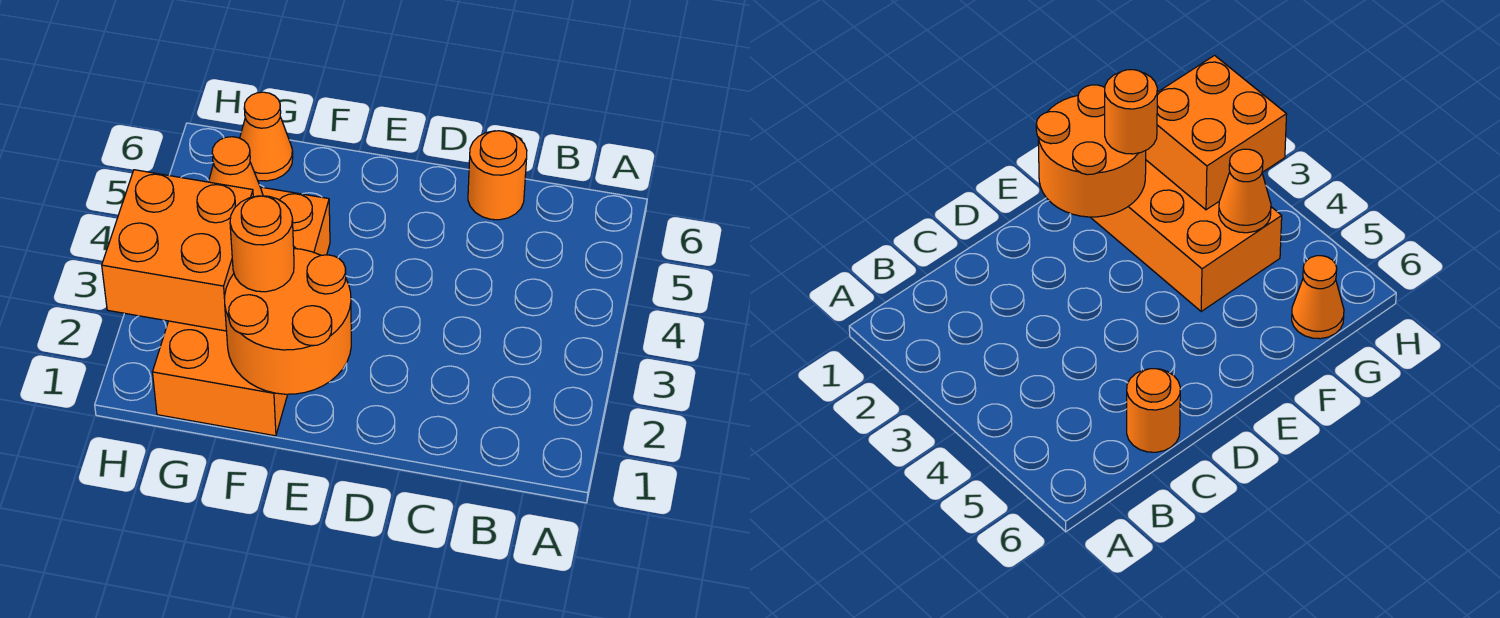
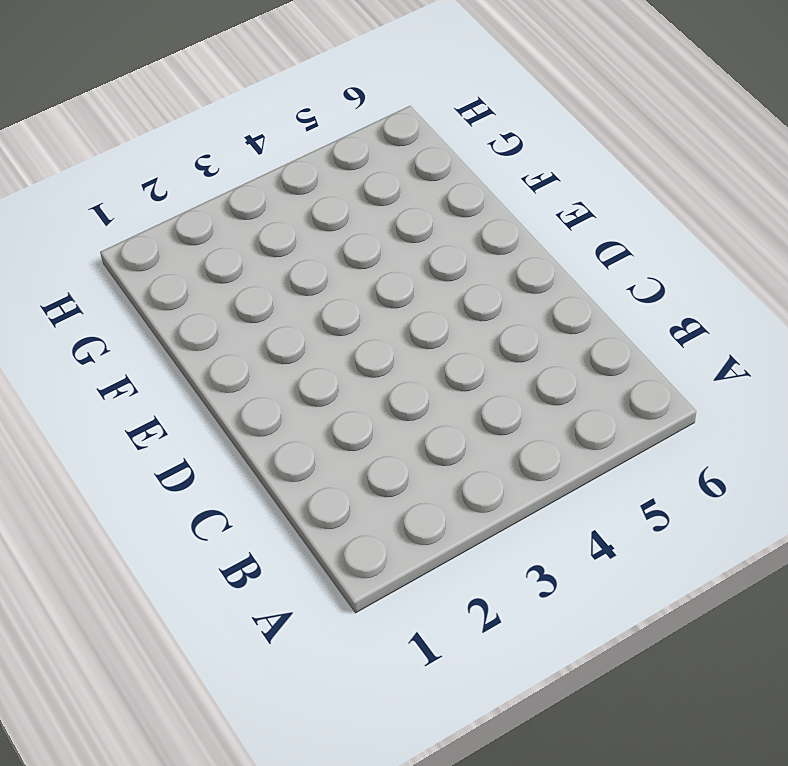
none -> orange 1x1 round brick [468,131,527,220]
none -> orange 2x4 brick [152,187,330,436]

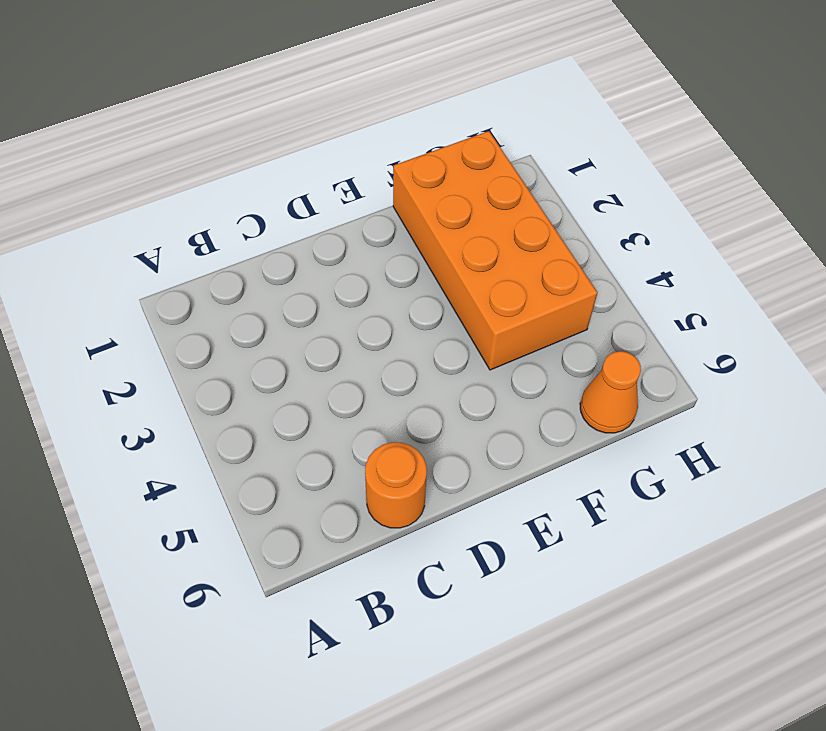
none -> orange 2x2 round brick [225,249,351,394]
none -> orange 2x2 brick [102,170,253,331]

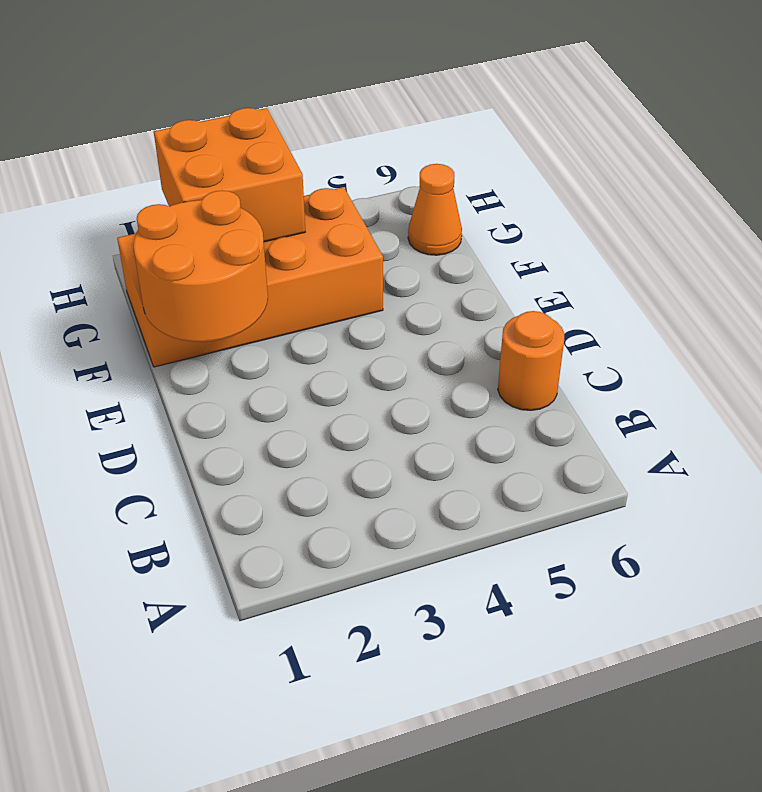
none -> orange 1x1 cone [209,137,263,197]
none -> orange 1x1 round brick [230,196,294,292]

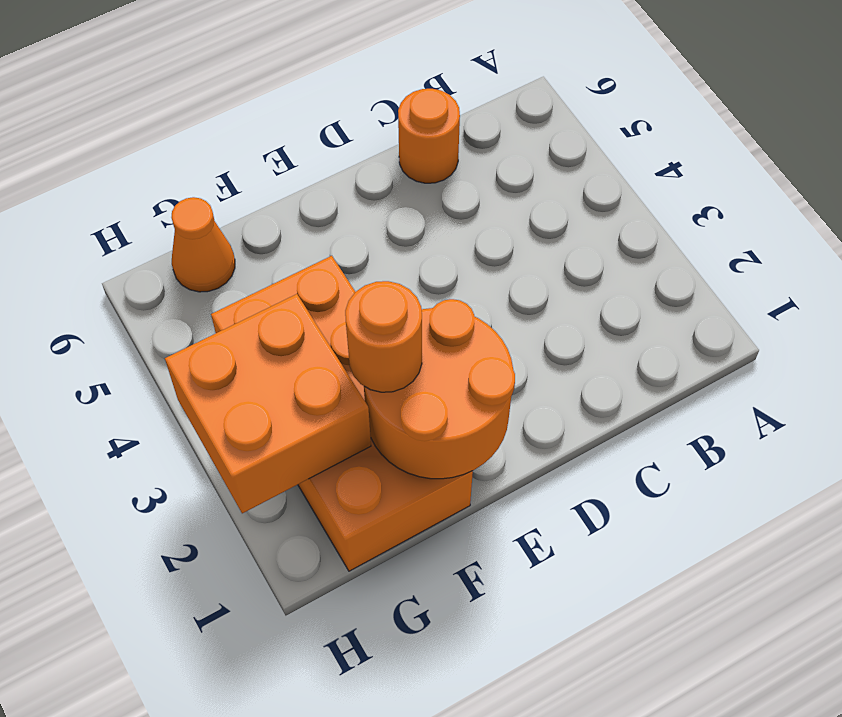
none -> orange 1x1 cone [209,137,263,197]

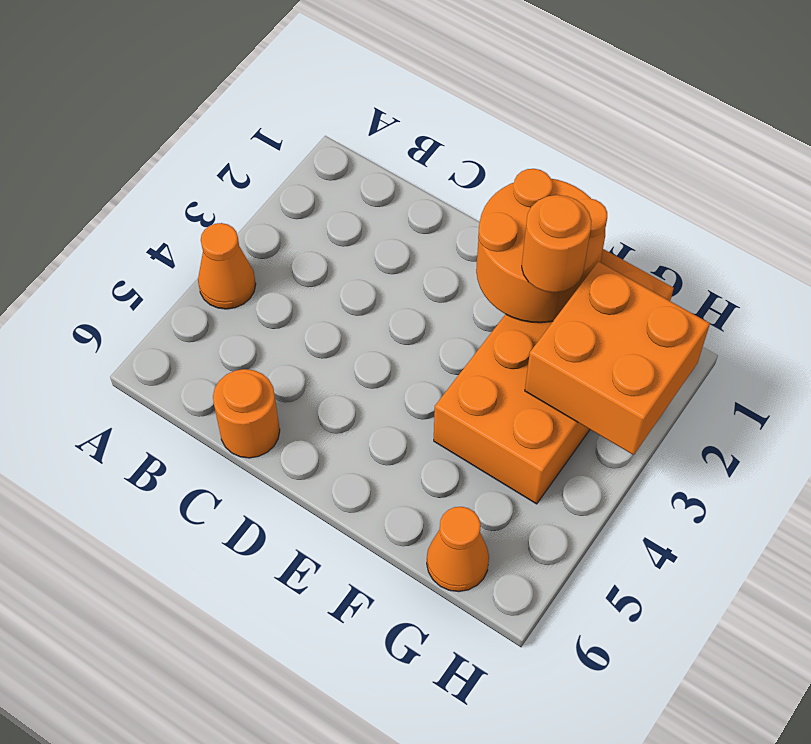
orange 1x1 cone [198,223,256,309] -> orange 1x1 cone moved to [209,137,263,197]

